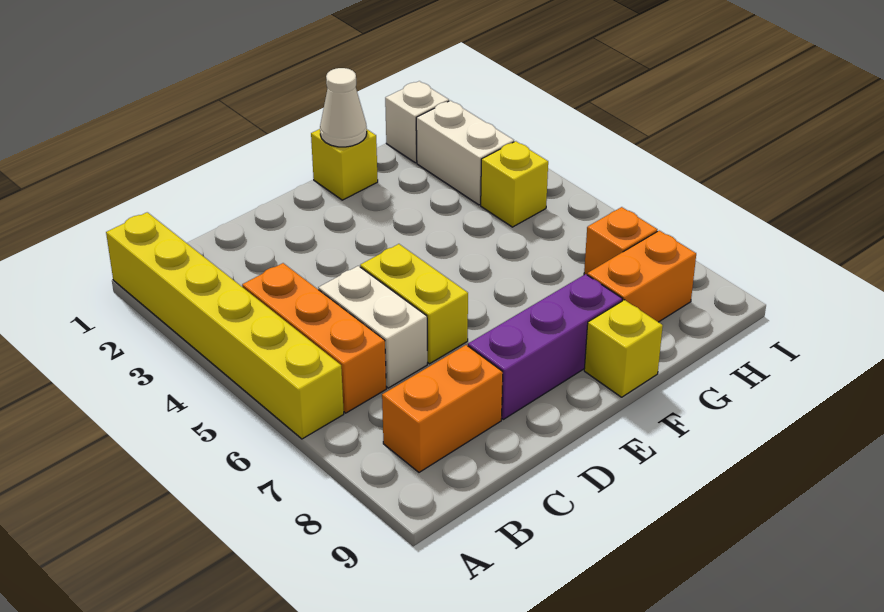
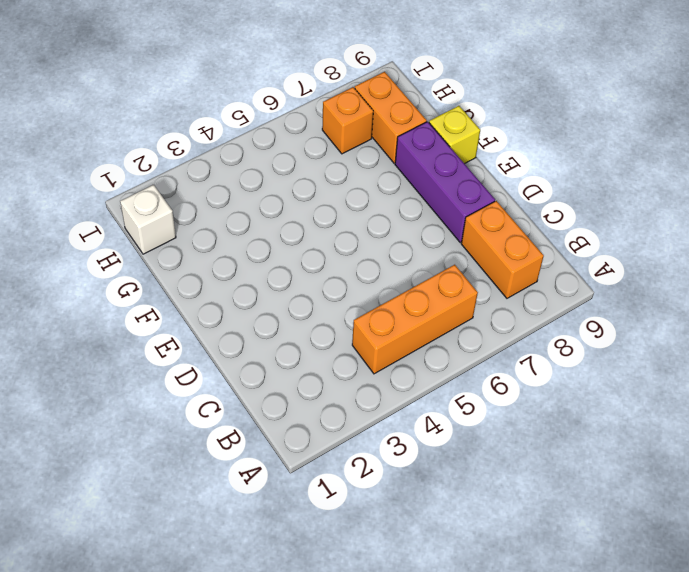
none -> yellow 1x6 brick [106,212,344,439]
none -> white 1x2 brick [318,266,427,388]
none -> yellow 1x2 brick [360,244,468,364]

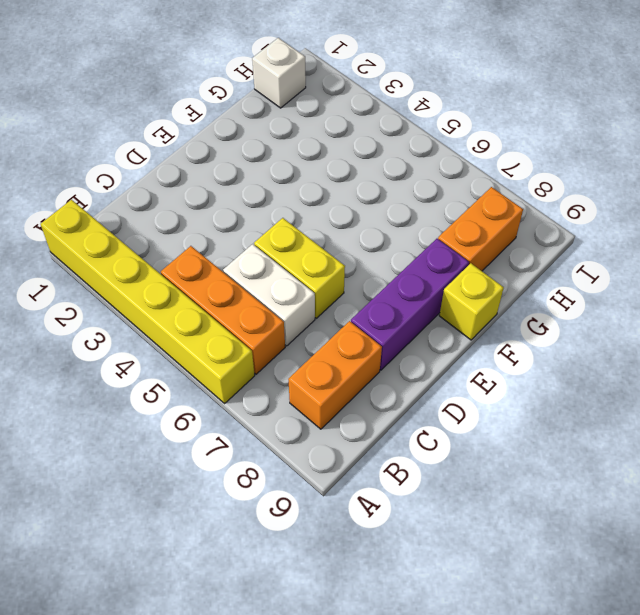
none -> yellow 1x1 brick [311,129,378,200]
none -> white 1x2 brick [416,101,514,205]
none -> yellow 1x1 brick [481,141,548,227]

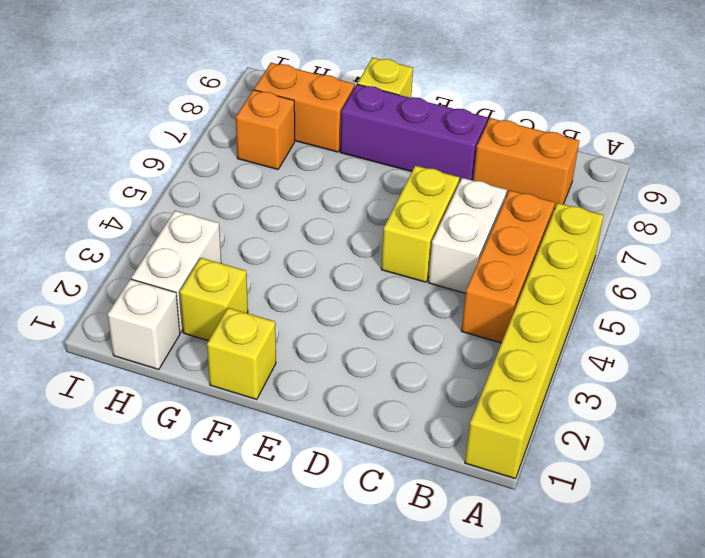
yellow 1x1 brick [180,258,248,341] -> yellow 1x1 brick moved to [481,141,548,227]
none -> white 1x1 cone [320,68,367,147]

